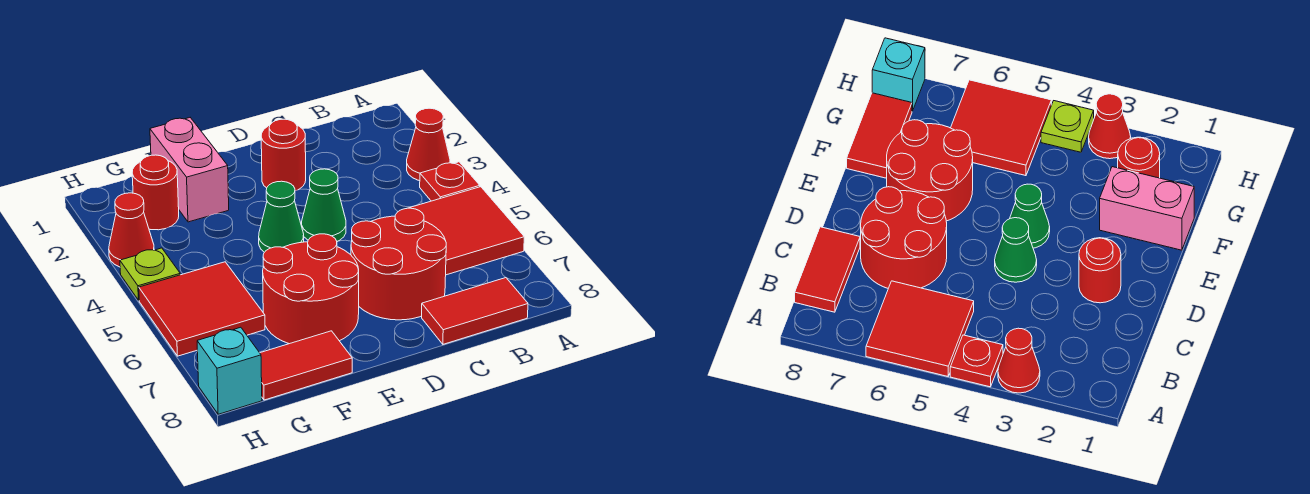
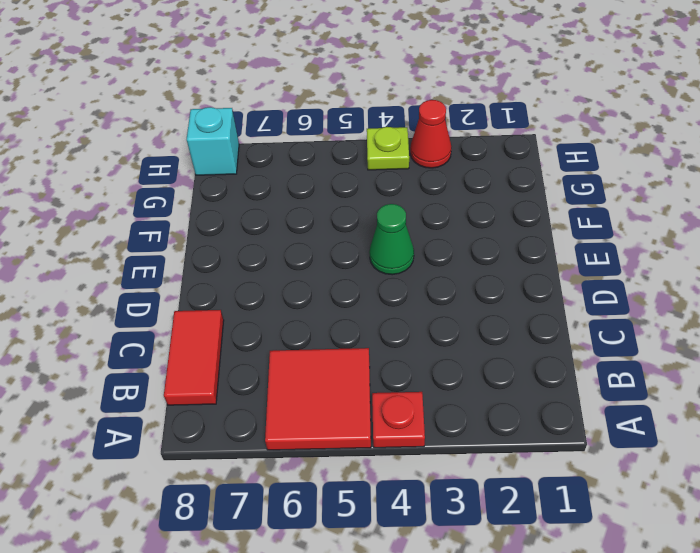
none -> red 1x1 cone [407,108,450,181]
none -> red 2x2 round brick [351,208,446,320]
none -> red 1x1 round brick [261,119,306,191]

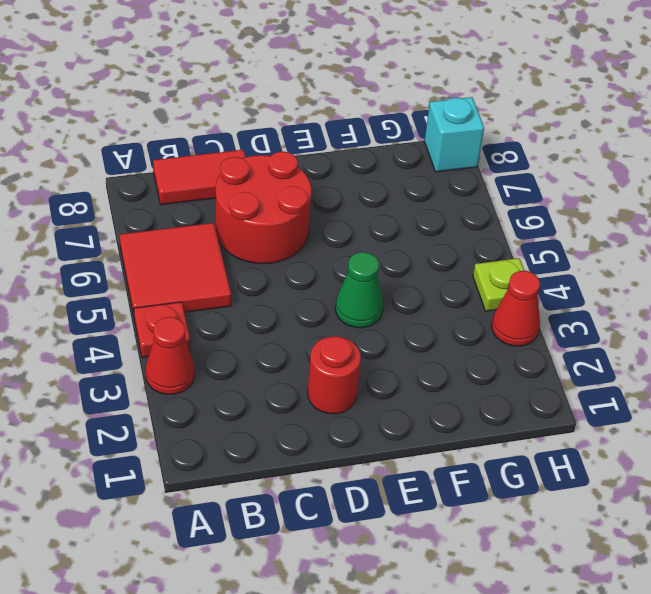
none -> green 1x1 cone [302,169,346,241]
none -> red 2x2 round brick [263,234,359,344]
none -> pink 1x2 brick [150,118,229,222]

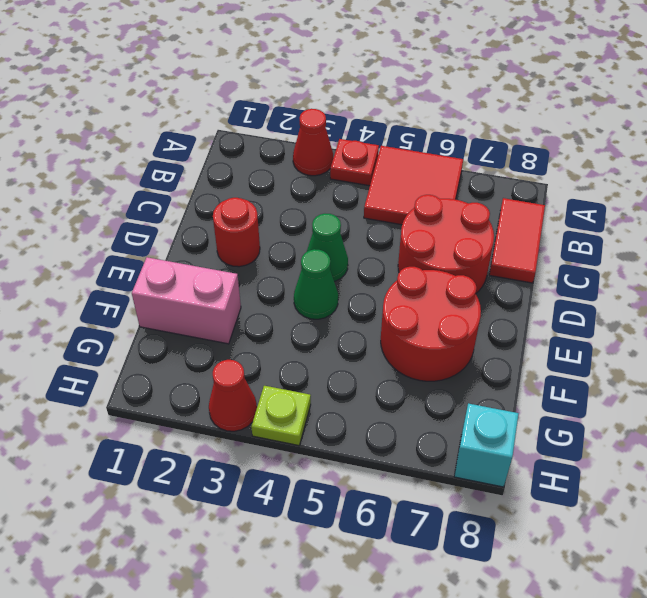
none -> red 1x2 tile [260,331,352,400]
none -> red 1x1 round brick [132,155,179,230]
none -> red 2x2 tile [139,262,265,356]

